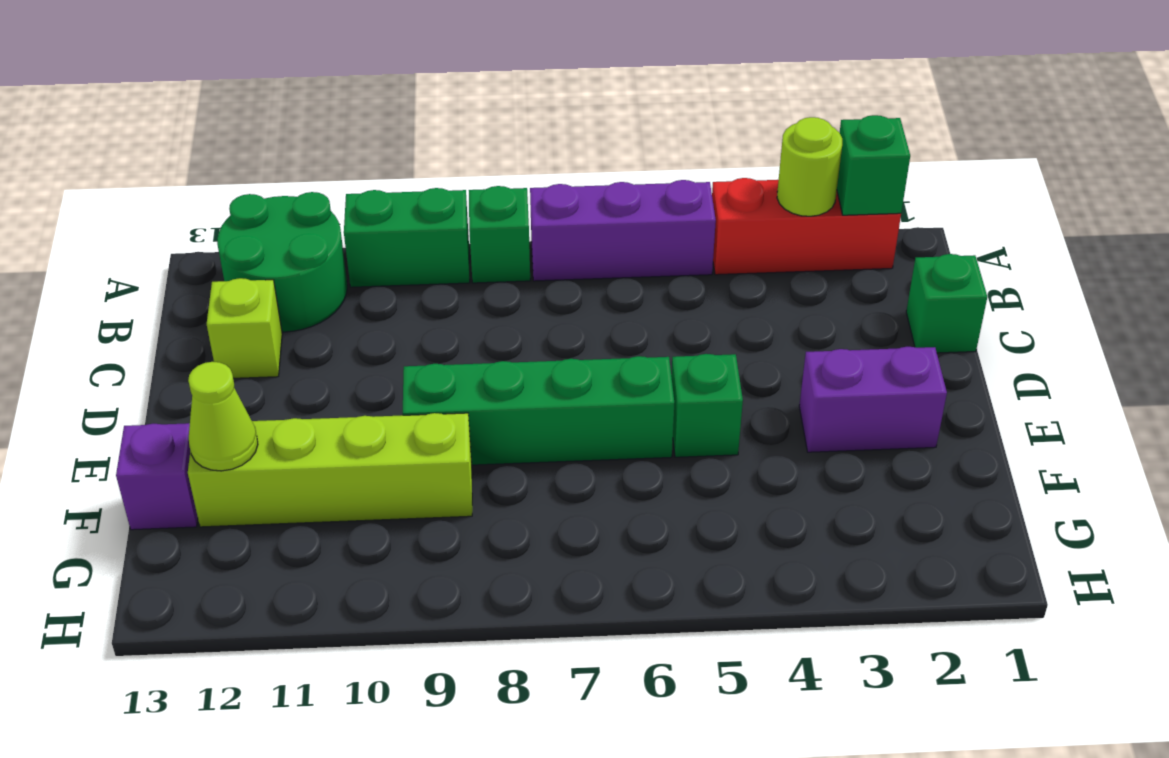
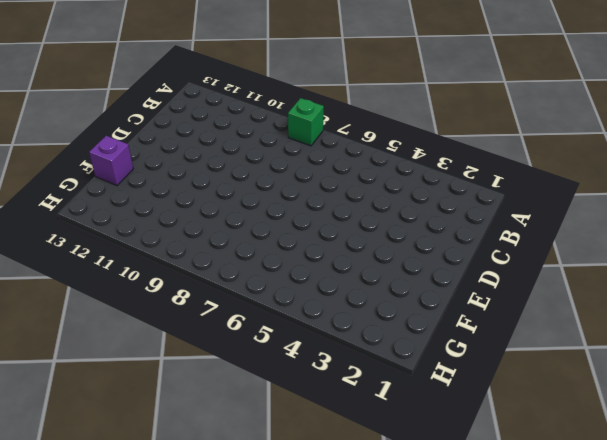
none -> red 1x3 brick [712,178,901,275]
none -> purple 1x3 brick [530,180,716,281]
none -> green 1x2 brick [344,188,470,287]

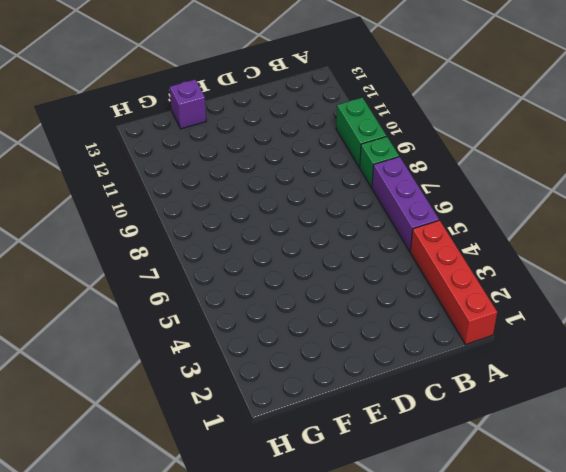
red 1x4 brick [410,220,497,344] -> red 1x3 brick [712,178,901,275]
none -> green 2x2 round brick [217,192,347,332]
none -> green 1x1 brick [906,254,987,353]
none -> lime 1x1 brick [207,278,282,378]

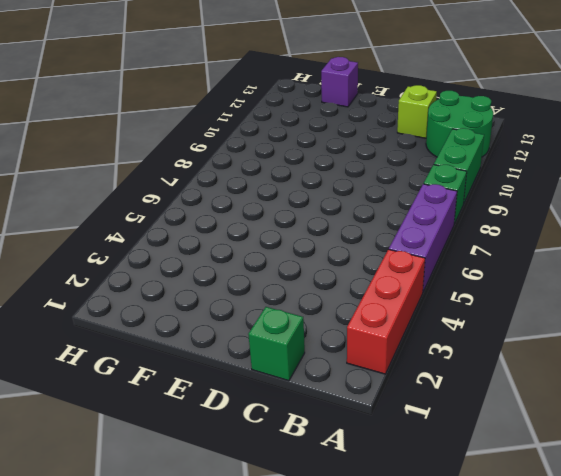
none -> purple 1x2 brick [799,347,947,452]
none -> green 1x1 brick [671,354,743,457]
none -> green 1x4 brick [403,356,674,465]

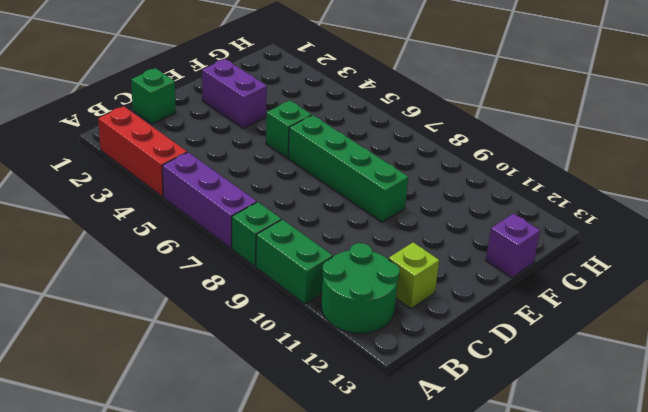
none -> lime 1x4 brick [188,413,472,527]
none -> green 1x1 brick [837,115,910,215]
none -> lime 1x1 round brick [777,117,842,216]

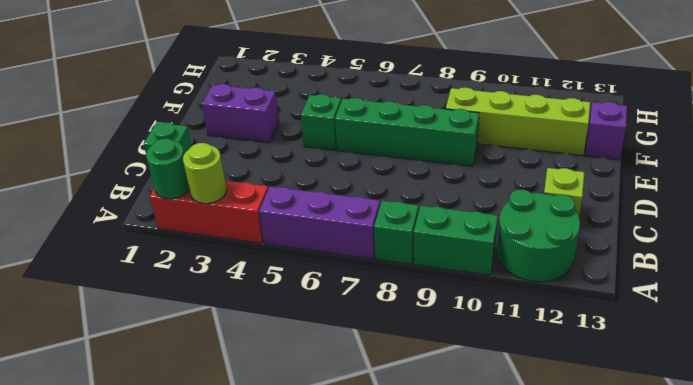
green 1x1 round brick [146,138,189,199] -> green 1x1 brick [837,115,910,215]
none -> lime 1x1 cone [188,362,258,471]

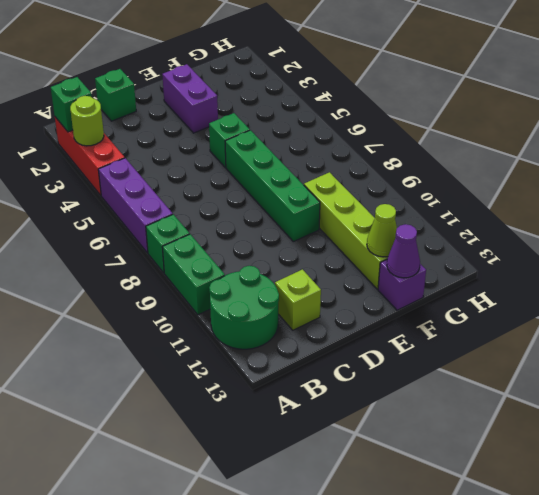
purple 1x1 cone [387,224,420,278] -> none

